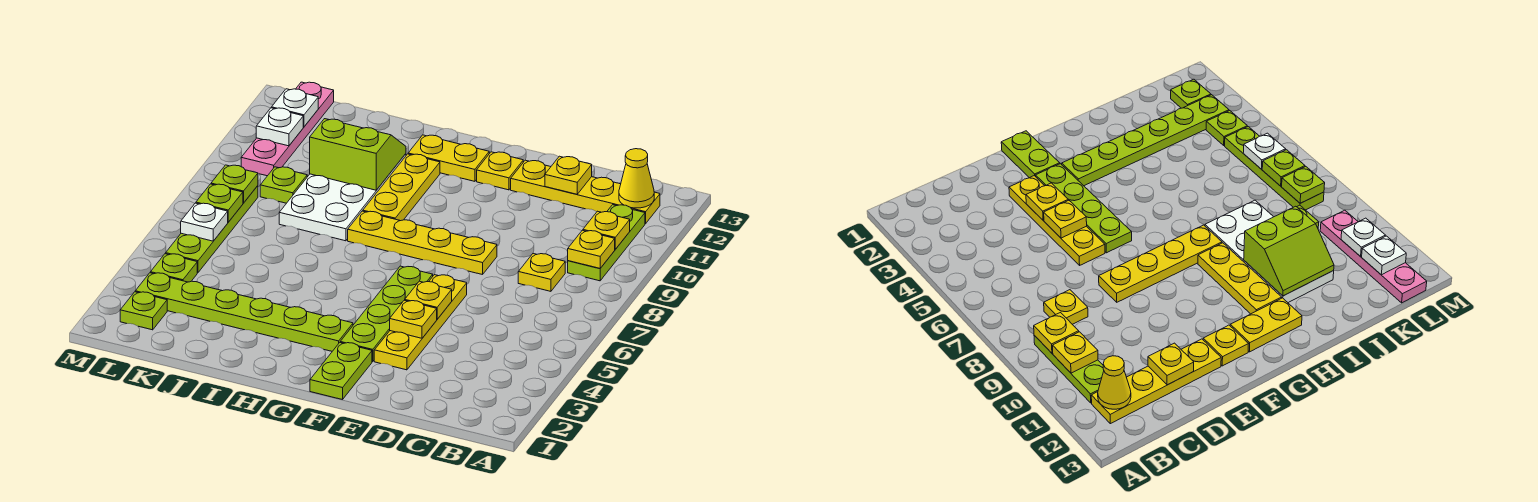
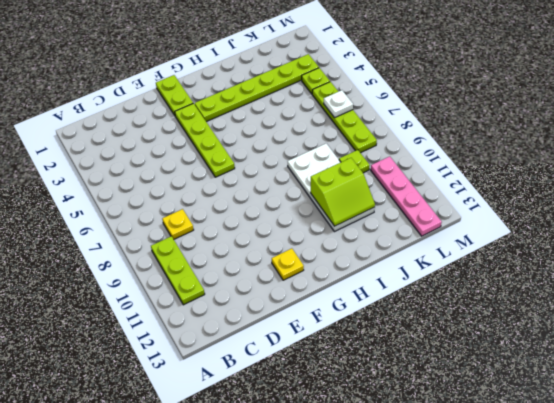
none -> yellow 1x4 plate [511,160,660,224]
none -> yellow 1x4 plate [374,275,467,370]
none -> yellow 1x4 plate [348,211,497,275]

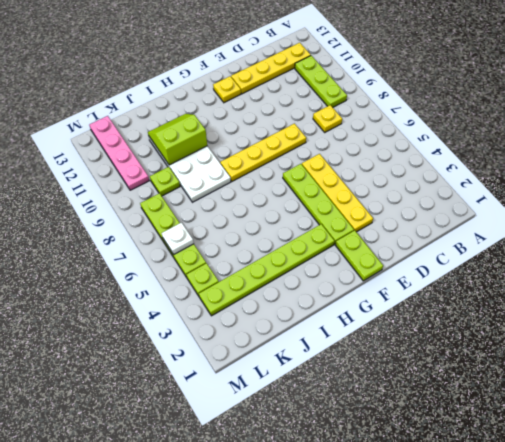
none -> yellow 1x2 plate [408,135,489,181]
none -> yellow 1x3 plate [363,154,440,221]
none -> lime 1x1 plate [120,292,167,330]

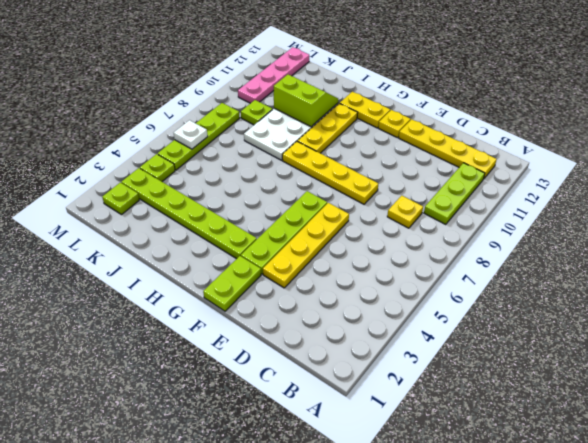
none -> yellow 1x1 plate [568,230,615,268]
none -> yellow 1x1 plate [583,211,630,249]
none -> yellow 1x1 cone [619,149,654,208]

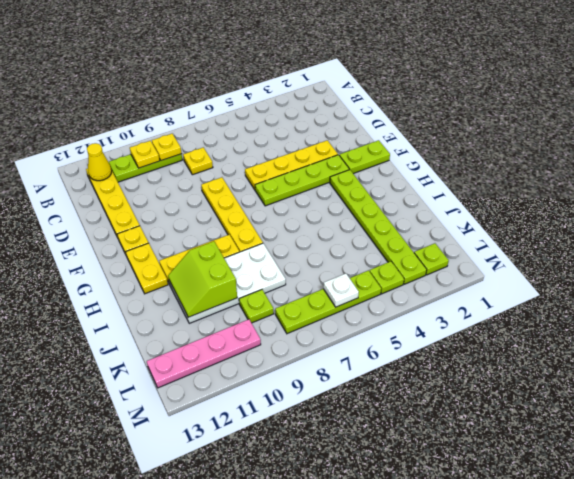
none -> yellow 1x1 plate [545,156,592,194]
none -> yellow 1x1 plate [390,300,437,338]
none -> yellow 1x1 plate [405,281,452,319]

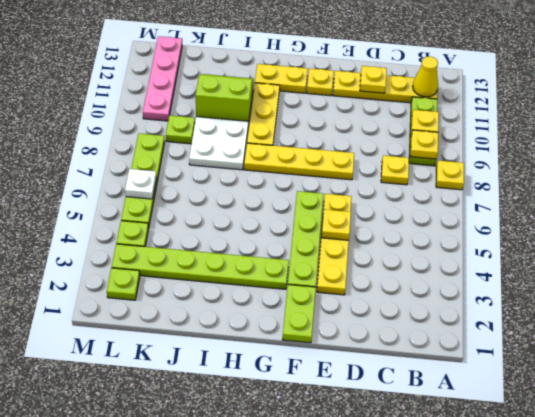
yellow 1x1 plate [436,160,464,190] -> yellow 1x1 plate moved to [390,300,437,338]
none -> lime 1x1 plate [196,184,243,222]
none -> lime 1x1 plate [211,165,258,203]
none -> white 1x1 plate [256,108,303,146]

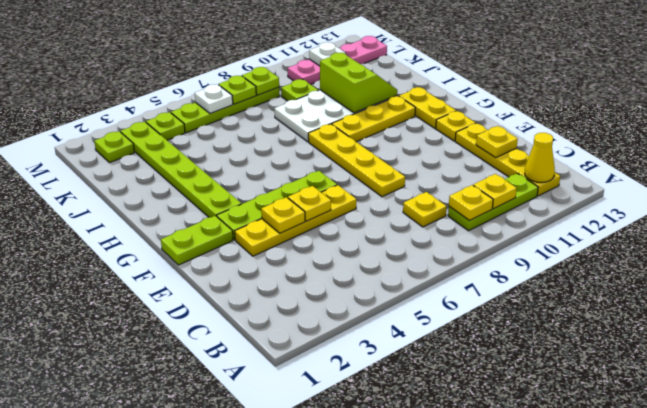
none -> white 1x1 plate [272,89,318,127]

